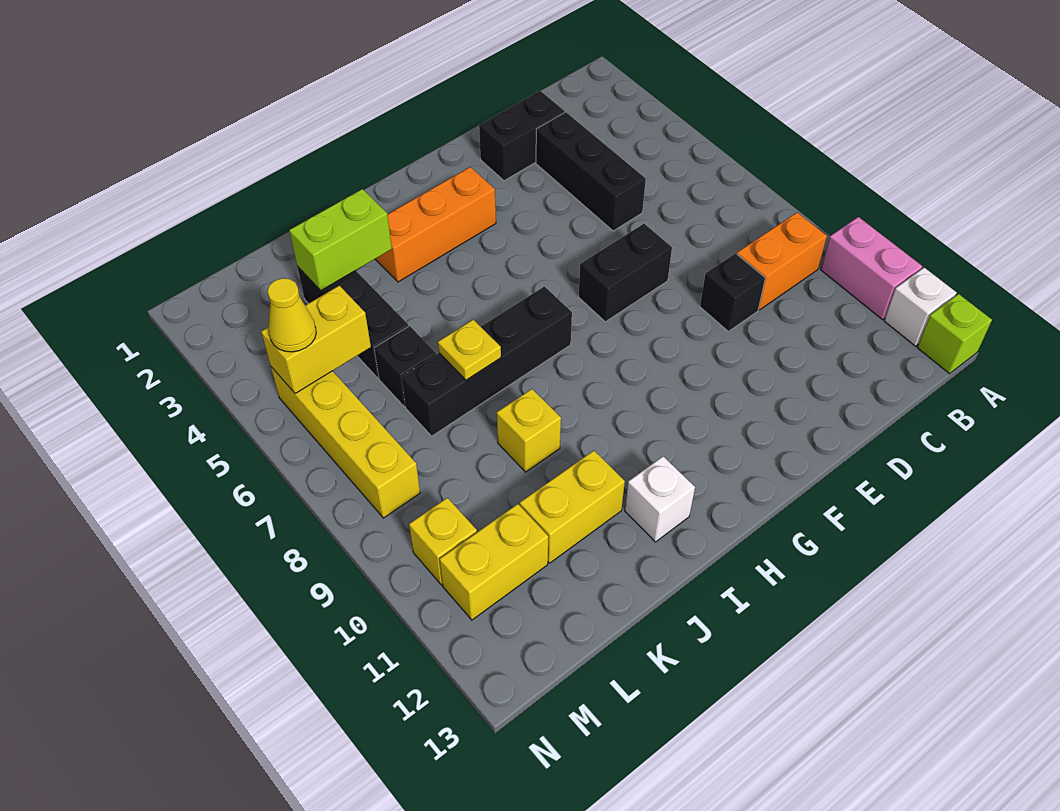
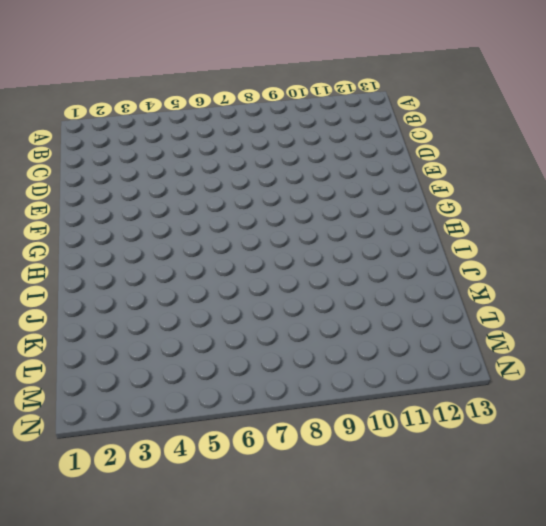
none -> pink 1x2 brick [821,217,922,320]
none -> white 1x1 brick [884,268,957,346]
none -> lime 1x1 brick [917,294,992,374]

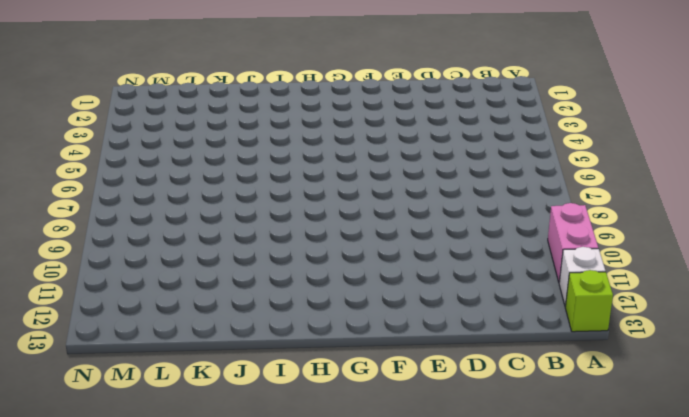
none -> orange 1x2 brick [737,213,827,310]
none -> black 1x2 brick [479,91,565,181]
none -> black 1x3 brick [536,112,646,231]

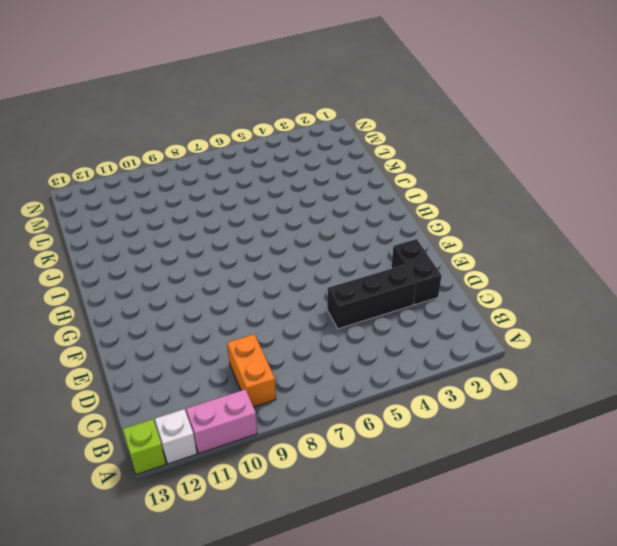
none -> black 1x1 brick [700,253,765,331]
none -> black 1x2 brick [579,224,672,322]
none -> orange 1x3 brick [375,167,496,282]

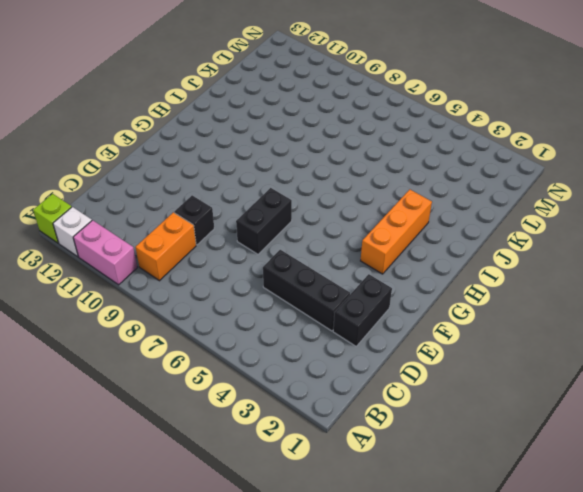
none -> black 1x4 brick [401,287,572,436]
none -> white 1x1 brick [625,456,695,542]
none -> yellow 1x1 brick [497,389,561,472]

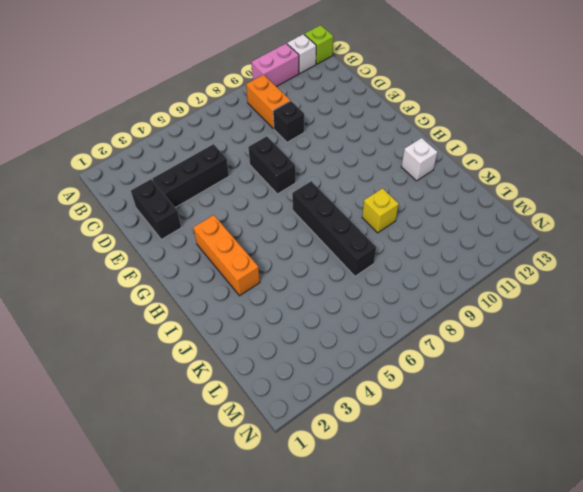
none -> yellow 1x2 brick [520,451,625,563]
none -> black 1x3 brick [297,266,409,378]
none -> black 1x1 brick [374,326,436,407]

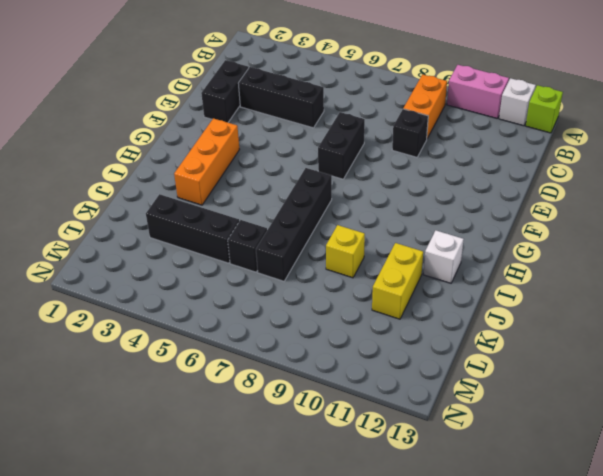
none -> yellow 1x2 brick [440,504,548,620]
none -> yellow 1x4 brick [271,367,420,518]
none -> yellow 1x1 brick [409,498,477,585]

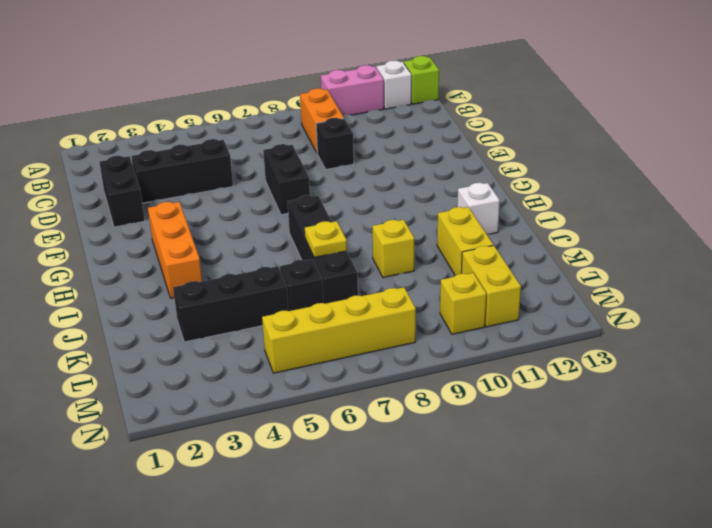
none -> lime 1x2 brick [289,189,392,291]
none -> yellow 1x2 brick [261,286,371,394]
none -> yellow 1x1 cone [267,278,316,352]

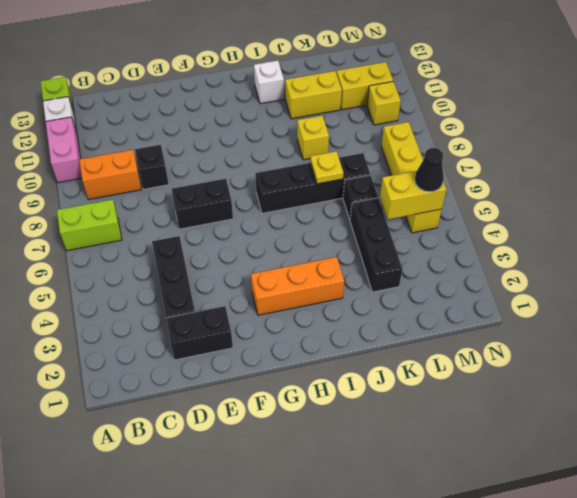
lime 1x2 brick [57,200,122,251] -> lime 1x2 brick moved to [289,189,392,291]
black 1x1 cone [415,148,444,192] -> yellow 1x1 cone [267,278,316,352]

